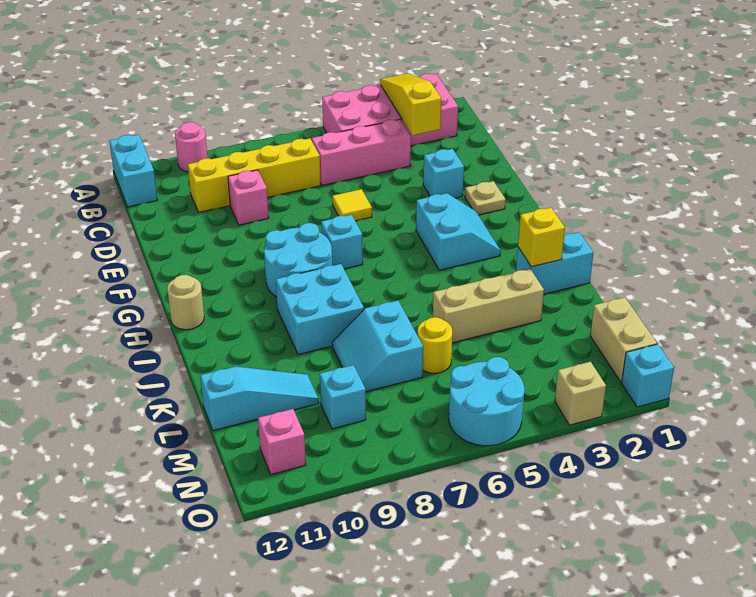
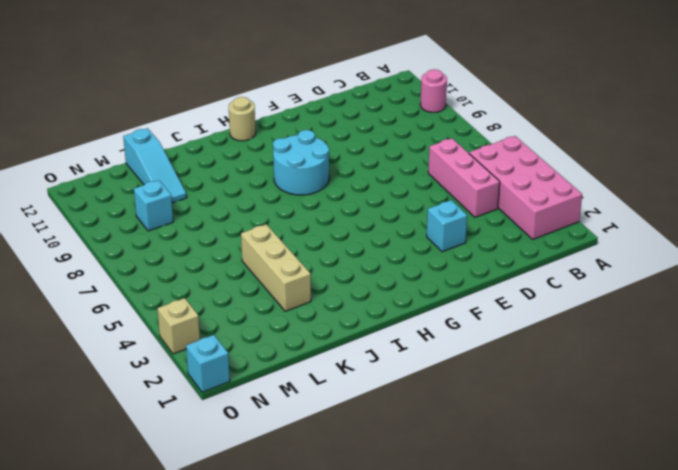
none -> cyan 1x2 brick [109,134,157,207]
none -> yellow 1x4 brick [188,138,321,212]
none -> pink 1x1 brick [228,170,269,225]

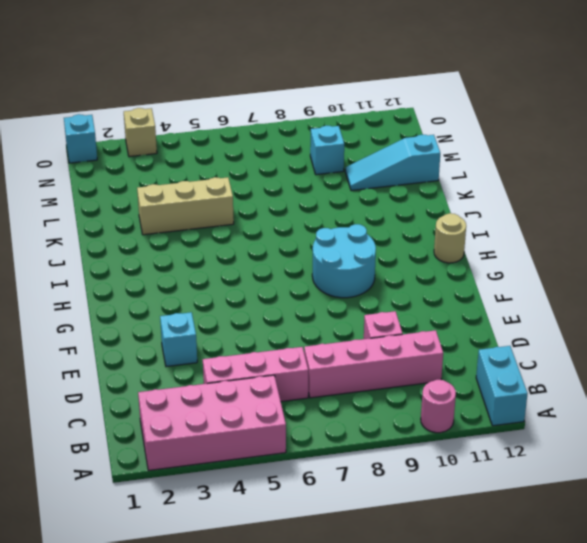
pink 1x4 brick [304,330,443,398] -> yellow 1x4 brick [188,138,321,212]
none -> yellow 1x1 tile [332,189,372,221]
none -> tan 1x1 plate [465,181,506,215]
none -> cyan 2x2 slope [416,193,501,270]

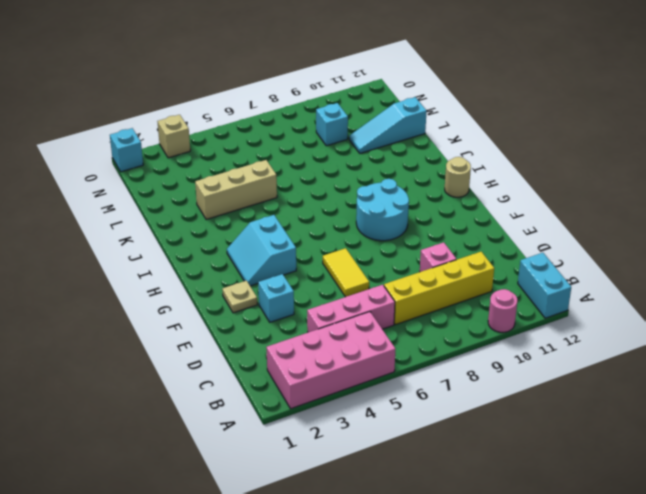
yellow 1x2 tile [323,248,369,297] -> yellow 1x1 tile [332,189,372,221]
none -> cyan 1x1 brick [321,215,363,269]
none -> cyan 2x2 brick [276,264,364,355]
none -> cyan 1x2 brick [516,232,594,294]

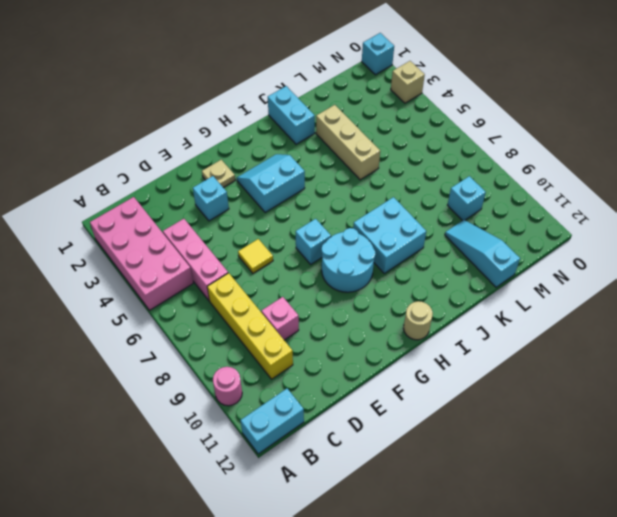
none -> cyan 2x2 slope [332,301,423,392]
none -> yellow 1x1 round brick [417,317,452,374]
none -> tan 1x2 brick [590,297,657,382]

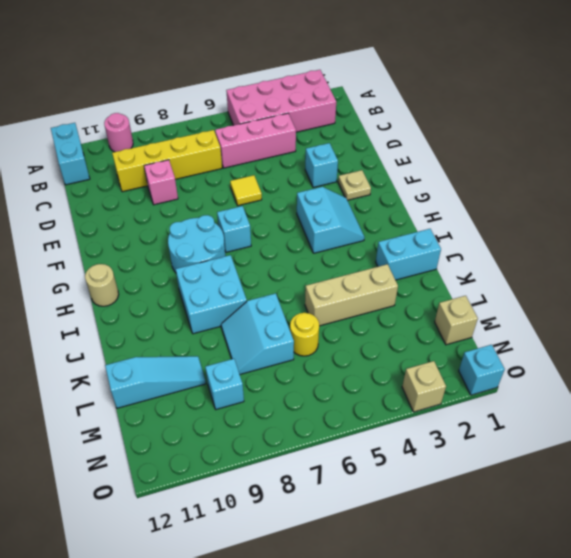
tan 1x1 brick [435,296,478,345] -> tan 1x2 brick [590,297,657,382]
none -> cyan 2x2 round brick [449,357,524,446]
none -> pink 1x1 brick [258,409,306,474]
none -> yellow 1x3 slope [380,73,441,135]

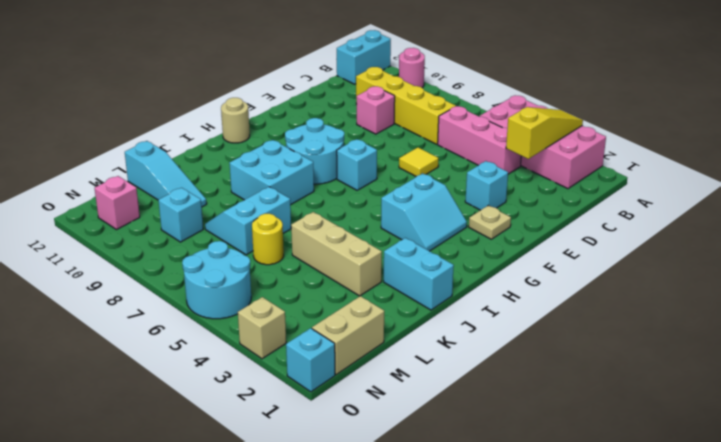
none -> yellow 1x1 brick [518,208,565,267]

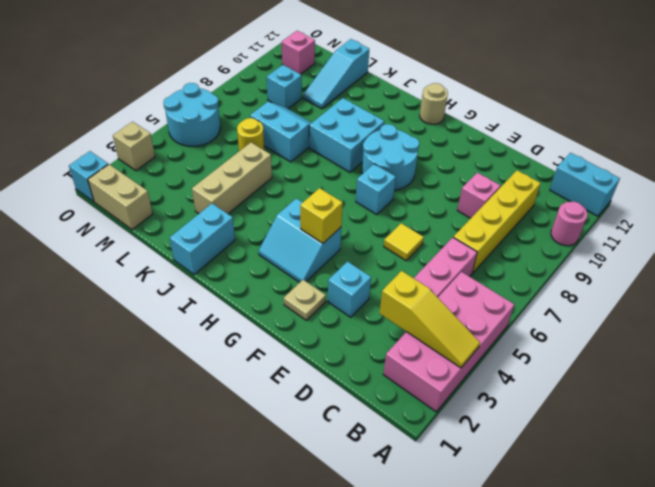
yellow 1x1 brick [300,188,343,243] -> yellow 1x1 brick moved to [518,208,565,267]

